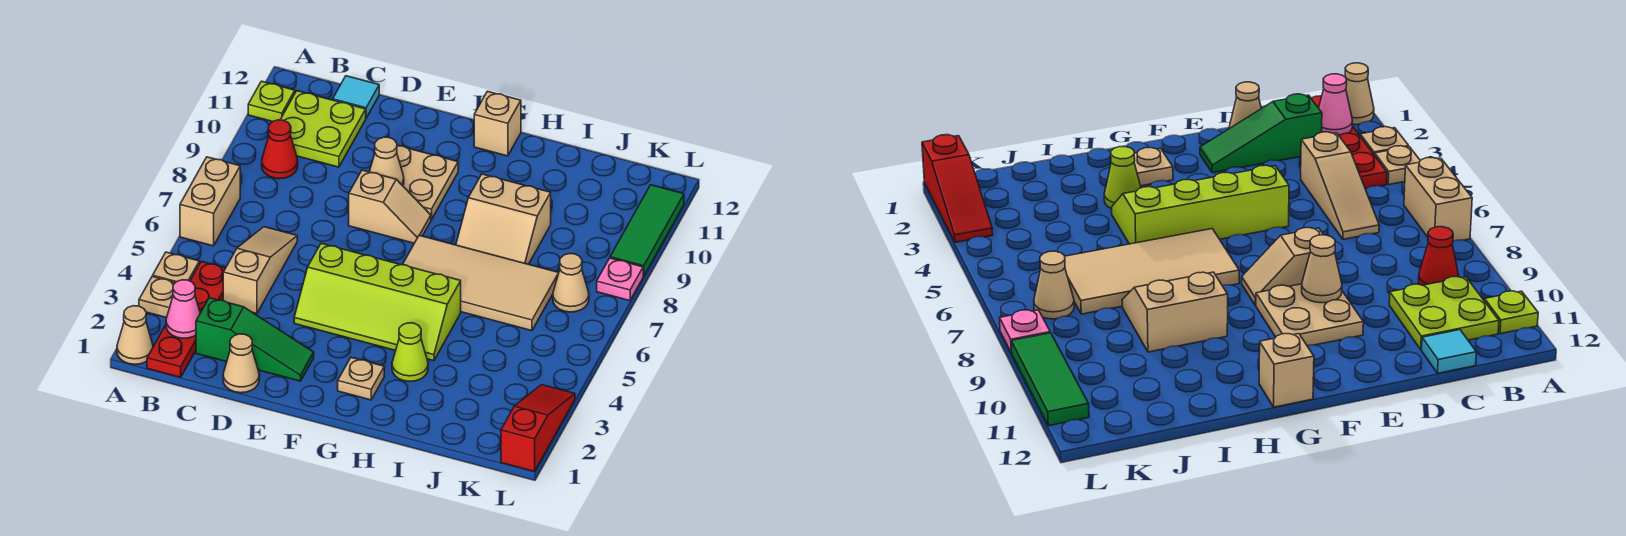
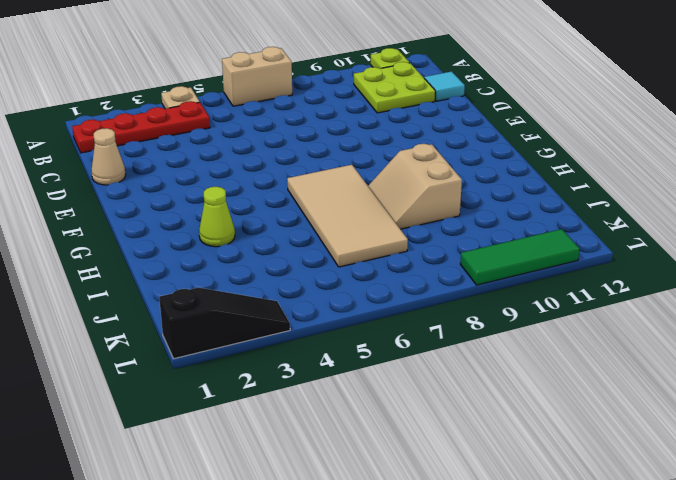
black 1x3 slope [159,288,290,359] -> red 1x3 slope [501,385,575,471]
none -> tan 1x1 cone [117,306,153,364]
none -> tan 1x1 plate [139,276,175,318]
none -> red 1x1 cone [262,120,298,179]

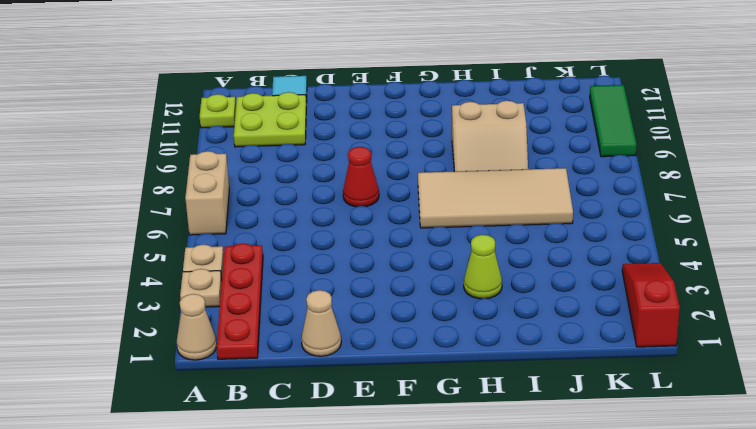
red 1x1 cone [343,147,379,207] -> red 1x1 cone moved to [262,120,298,179]
none -> green 1x3 slope [196,298,314,381]
none -> tan 1x3 slope [223,227,297,314]
none -> lime 2x4 slope [294,243,461,361]

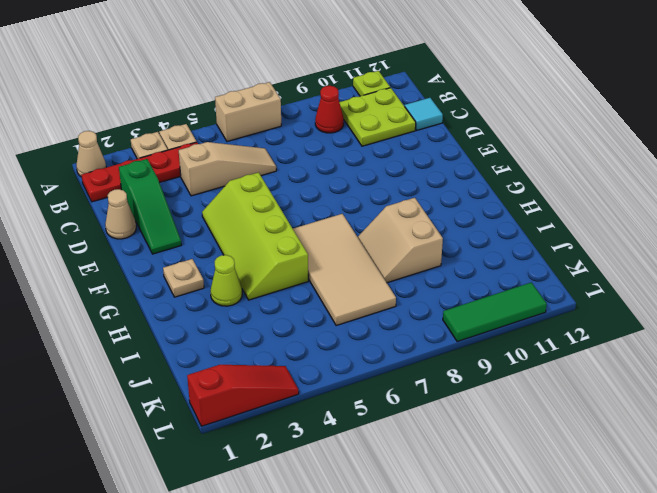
none -> tan 1x2 slope [349,170,431,243]
none -> tan 2x2 plate [397,146,458,220]
none -> tan 1x1 brick [474,91,521,156]

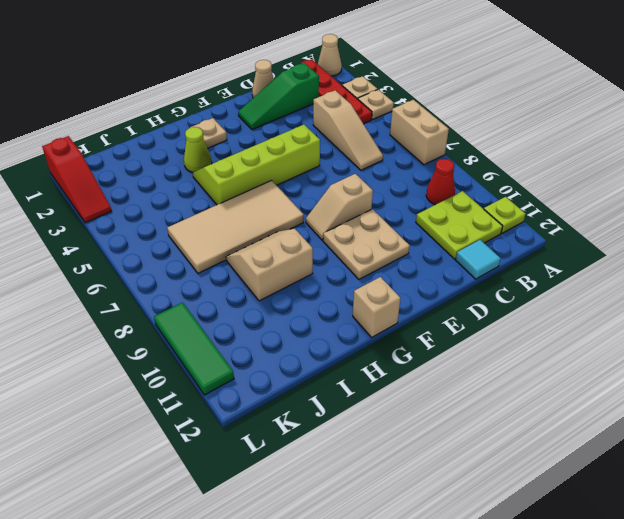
none -> tan 1x1 cone [553,254,589,312]
none -> pink 1x1 plate [597,258,643,301]
none -> pink 1x1 cone [166,280,200,338]

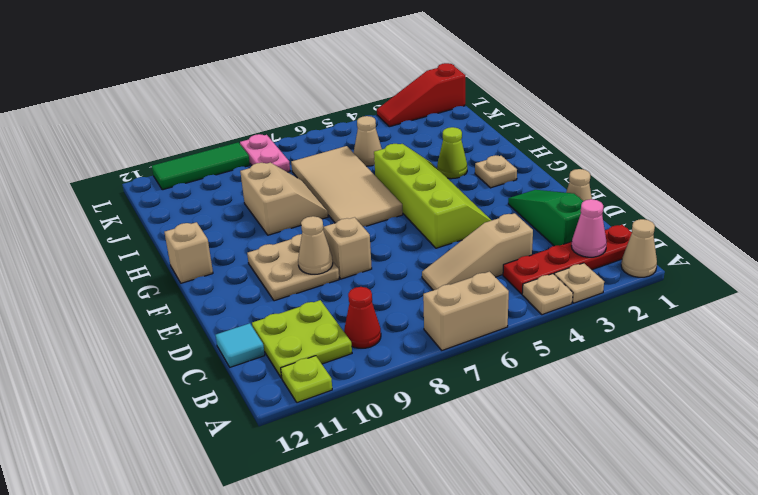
tan 1x1 cone [354,116,382,166] -> tan 1x1 cone moved to [553,254,589,312]
pink 1x2 plate [240,134,290,172] -> pink 1x1 plate [597,258,643,301]

